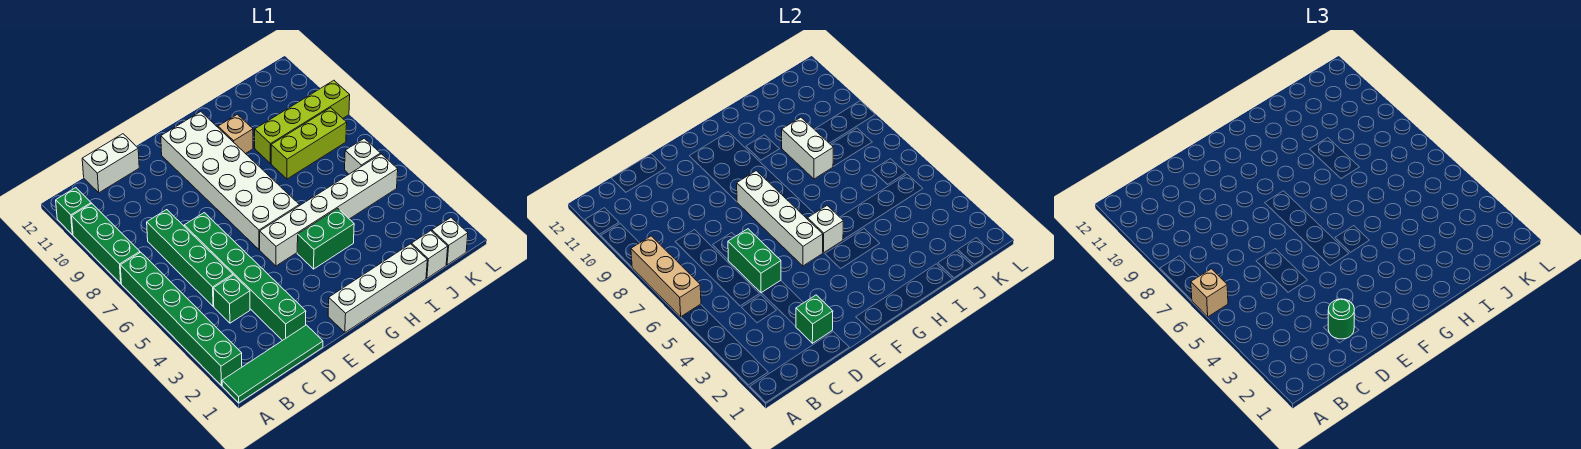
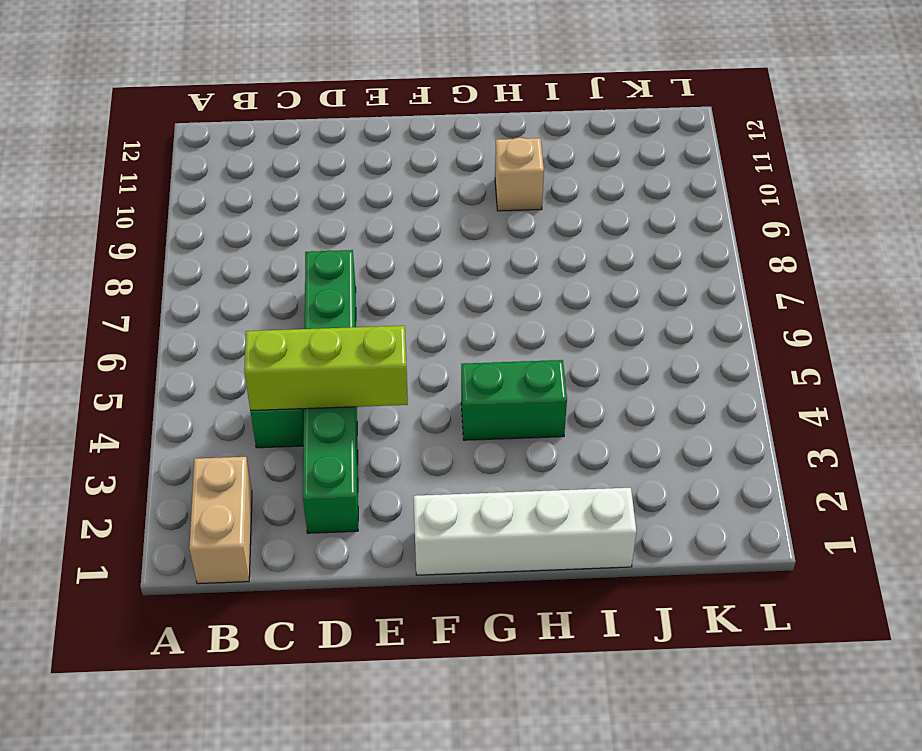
tan 1x2 brick [189,457,252,584] -> green 1x4 tile [222,325,323,403]
lime 1x3 brick [244,326,408,411] -> lime 1x3 brick moved to [271,108,347,179]
none -> green 1x6 brick [120,252,242,385]
none -> green 1x3 brick [72,203,140,283]
none -> green 1x1 brick [56,188,91,235]

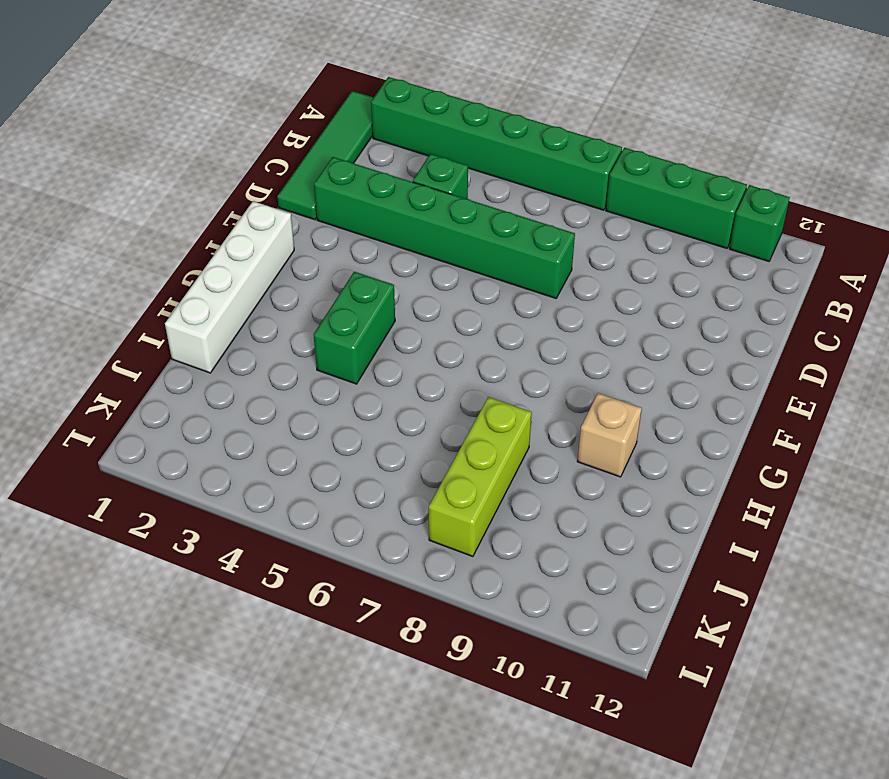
none -> green 1x4 brick [147,210,233,306]
none -> white 1x2 brick [82,134,139,193]
none -> white 1x6 brick [260,154,398,266]

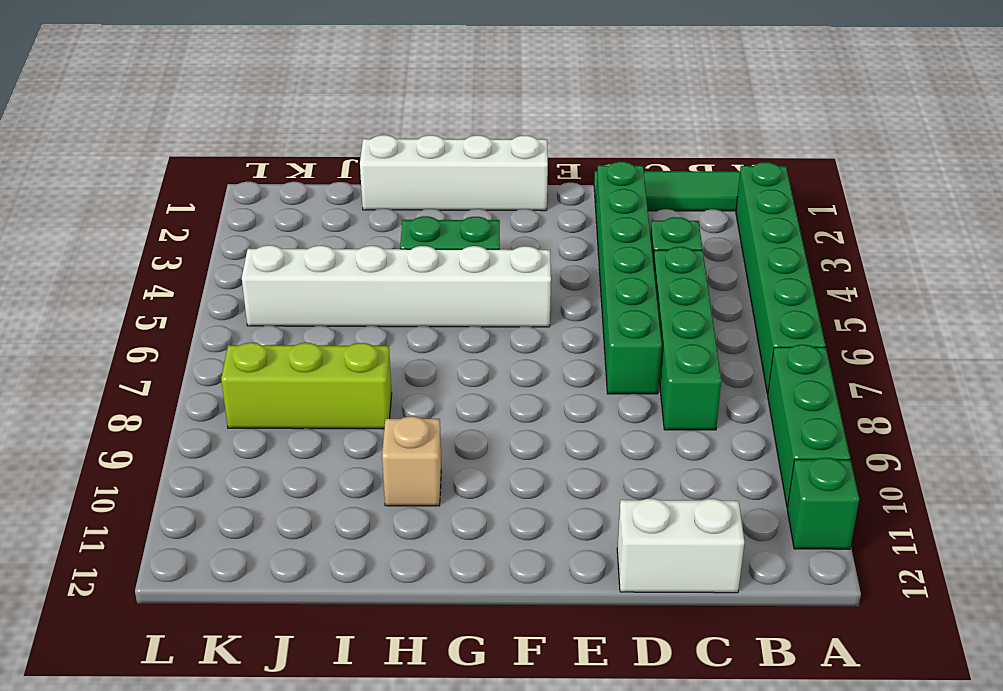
none -> white 2x6 brick [161,112,299,250]
none -> lime 1x4 brick [255,80,350,163]
none -> white 1x1 brick [411,231,448,278]

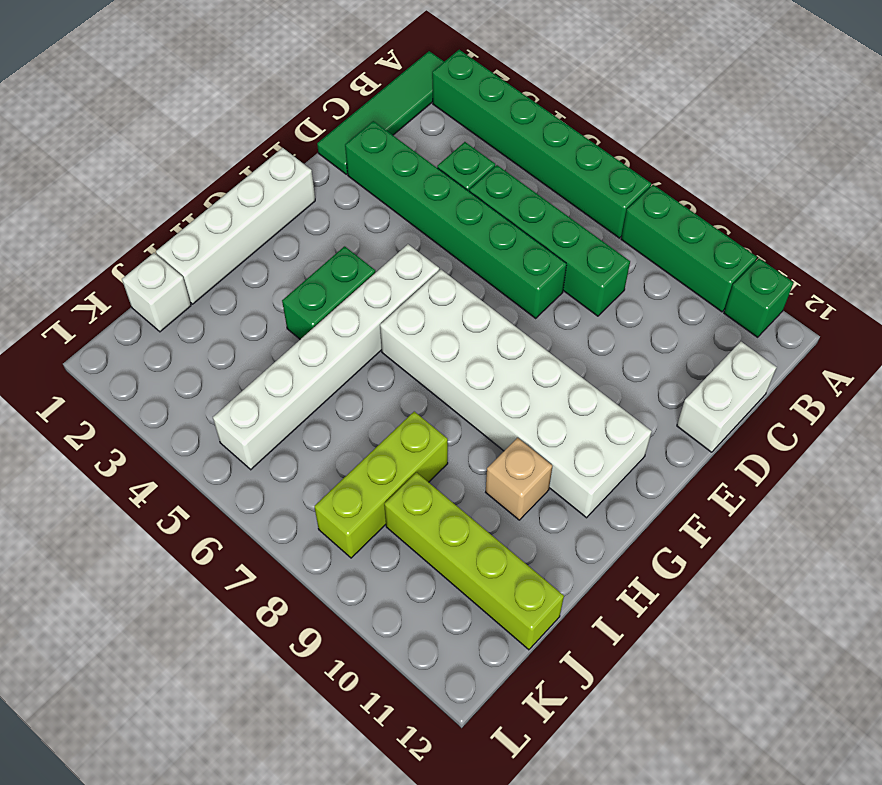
lime 1x4 brick [384,473,564,650] -> lime 1x4 brick turned to [255,80,350,163]
none -> white 1x1 brick [432,218,468,265]
none -> white 1x1 brick [345,138,381,174]
none -> tan 1x3 brick [631,236,701,317]

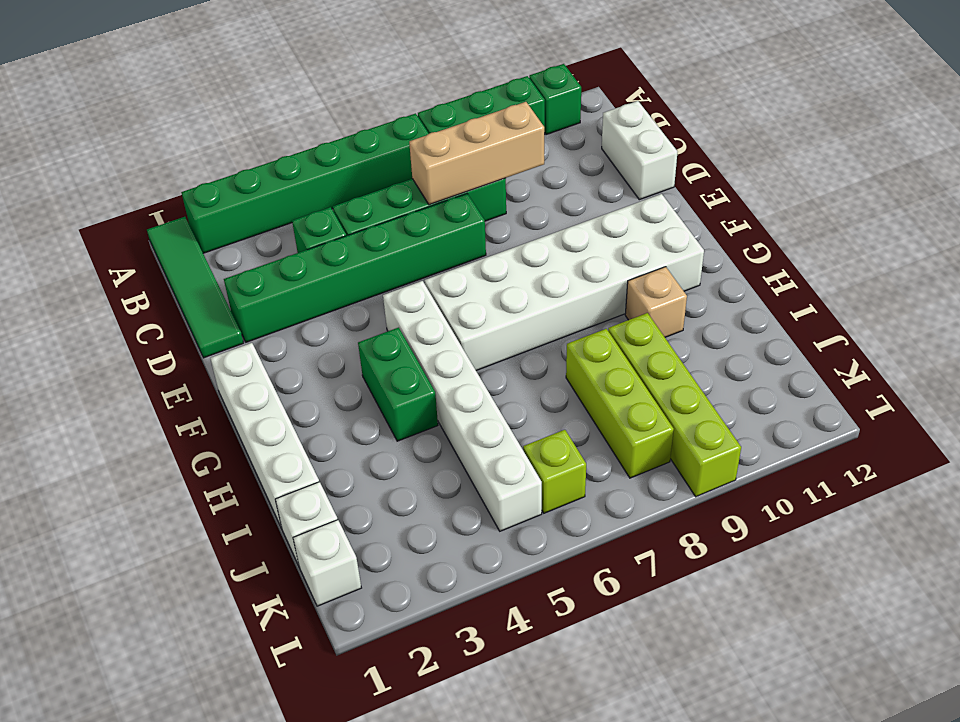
tan 1x3 brick [409,102,544,205] -> tan 1x3 brick moved to [631,236,701,317]
lime 1x1 brick [523,430,586,513] -> white 1x1 brick [345,138,381,174]
none -> green 1x1 brick [796,295,833,343]
none -> green 1x2 brick [728,229,781,293]
none -> white 1x4 brick [737,171,823,266]

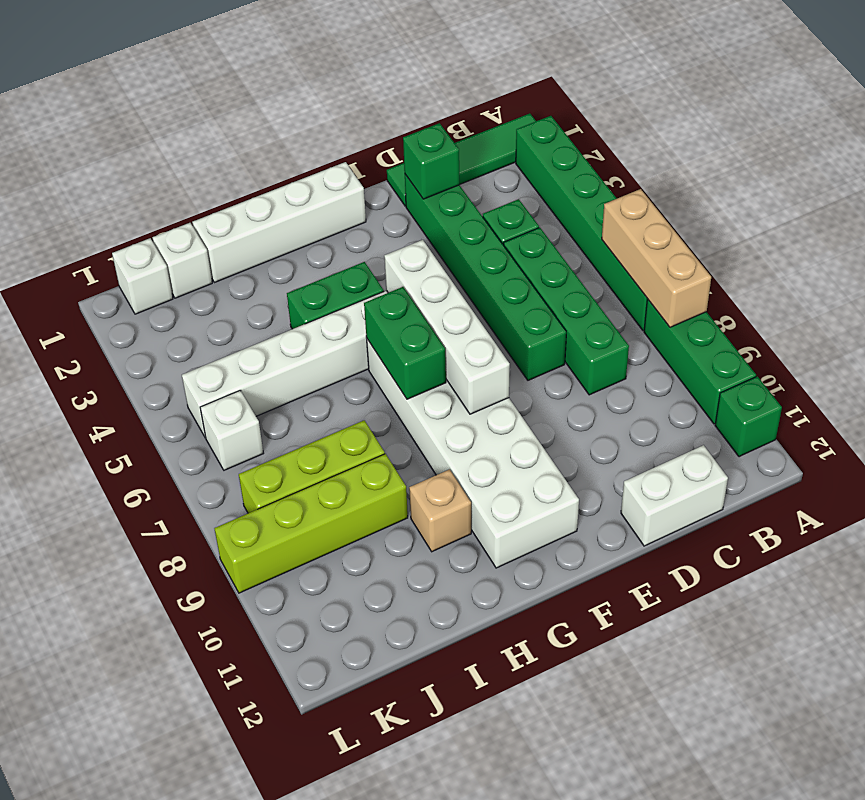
green 1x2 brick [364,287,446,399] -> green 1x2 brick moved to [728,229,781,293]
none -> white 1x1 brick [808,206,843,253]
none -> white 1x2 brick [782,117,833,179]
none -> tan 1x1 brick [1191,269,1228,317]

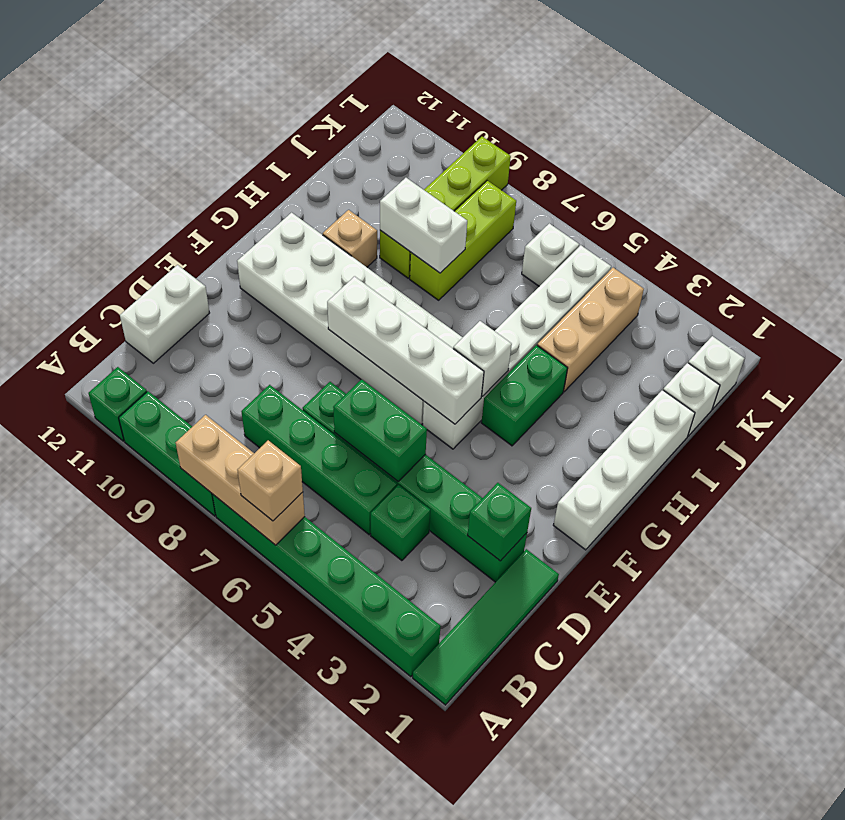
tan 1x3 brick [537,268,644,392] -> none
none -> green 1x1 round brick [1328,299,1354,339]

